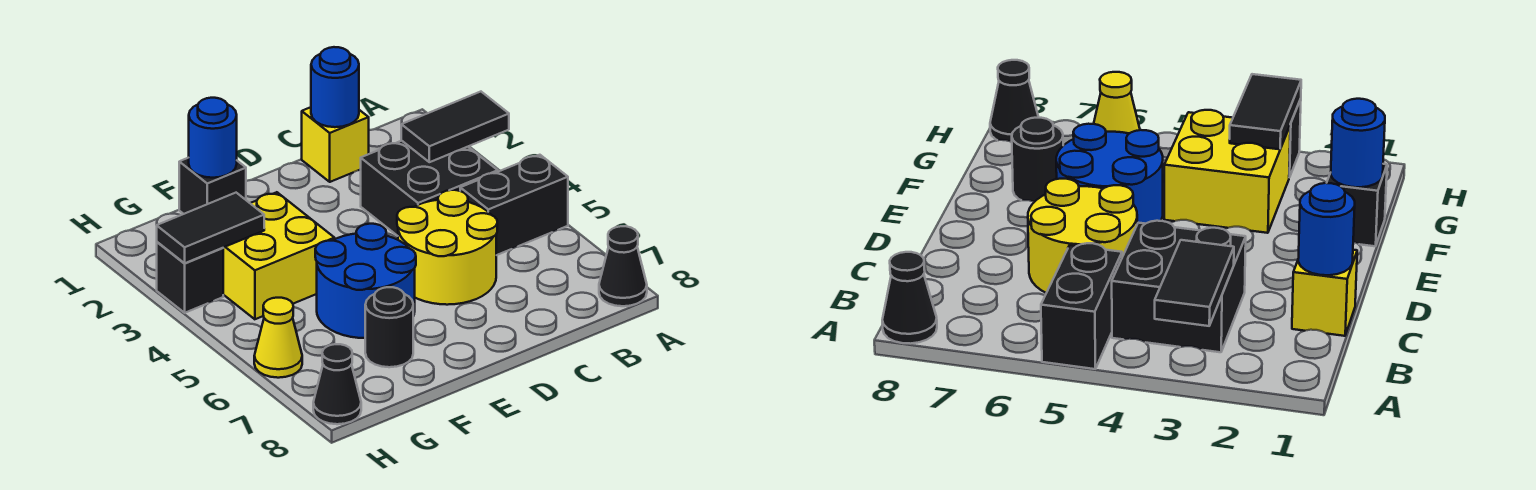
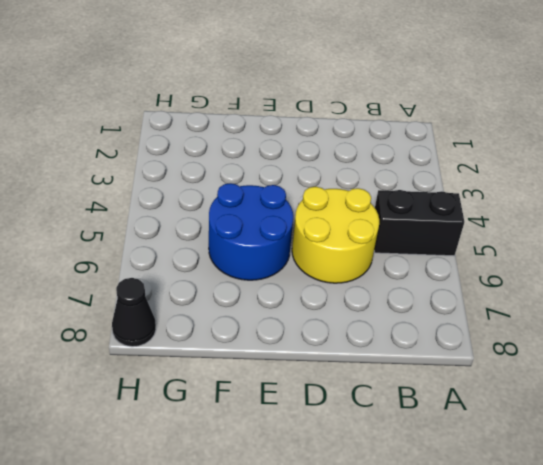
none -> black 1x1 cone [599,226,647,306]
none -> black 2x2 brick [361,141,498,236]
none -> yellow 1x1 brick [302,107,369,182]

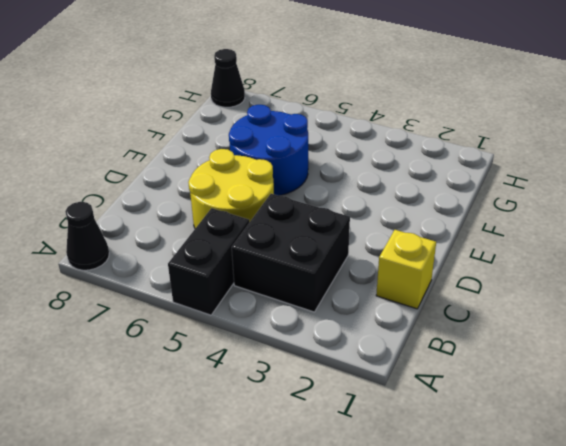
none -> black 1x1 brick [179,158,246,214]
none -> yellow 2x2 brick [223,192,335,319]
none -> black 1x1 round brick [365,287,413,367]

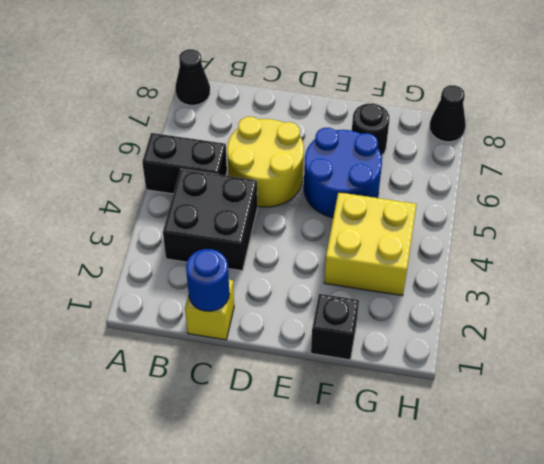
none -> black 1x1 brick [157,242,223,313]
none -> yellow 1x1 cone [254,298,302,378]
none -> black 1x2 tile [401,92,509,162]

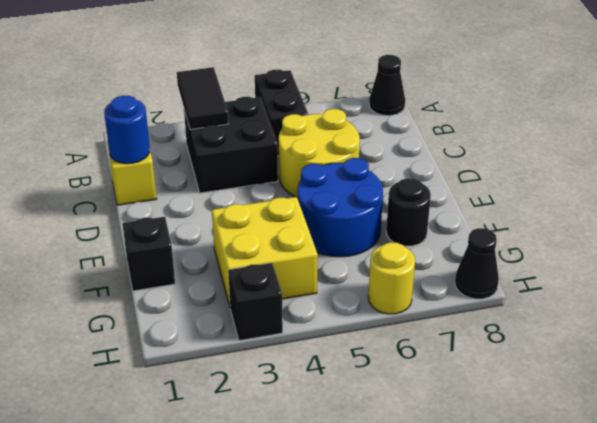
yellow 1x1 round brick [368,242,415,314] -> yellow 1x1 cone [254,298,302,378]
none -> blue 1x1 round brick [189,98,237,178]
none -> black 1x2 tile [157,193,264,263]

